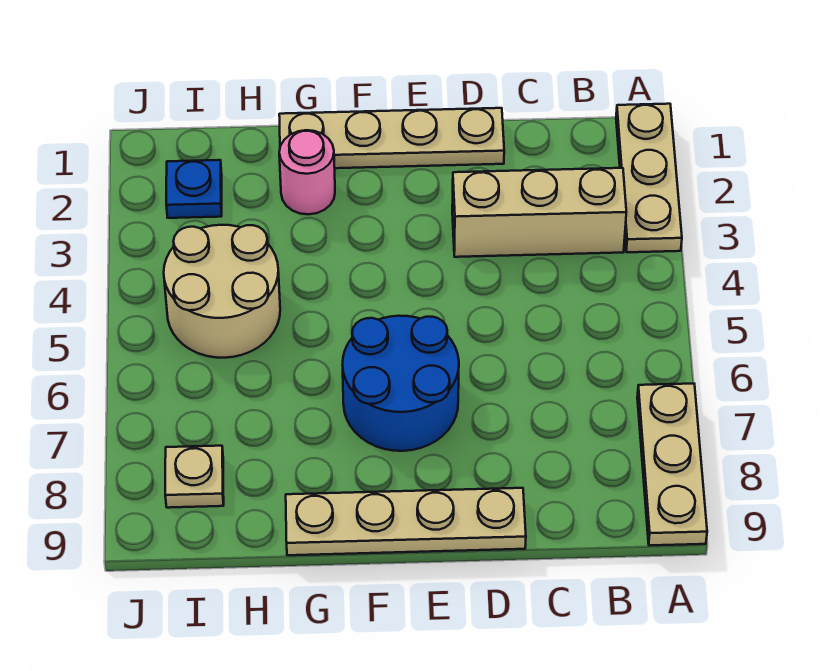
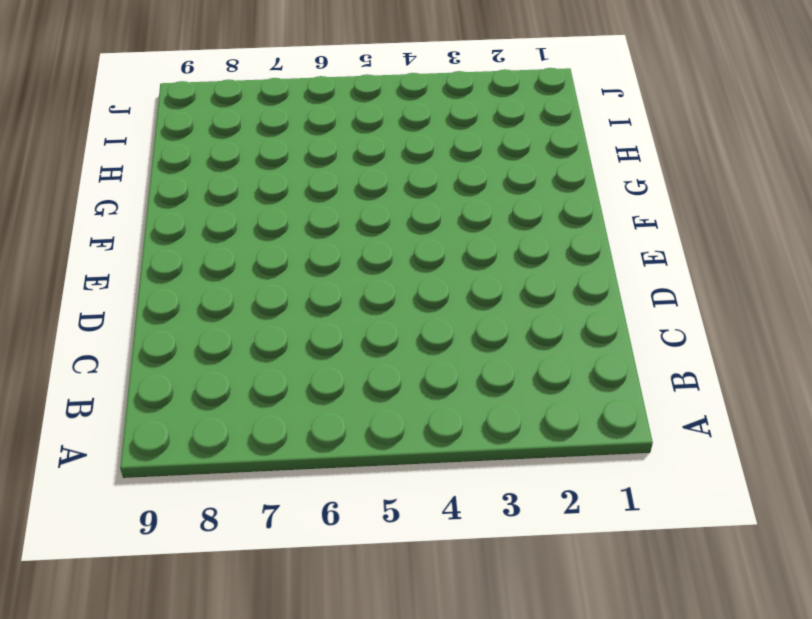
none -> tan 1x3 plate [616,104,682,252]
none -> tan 1x3 plate [637,384,707,546]

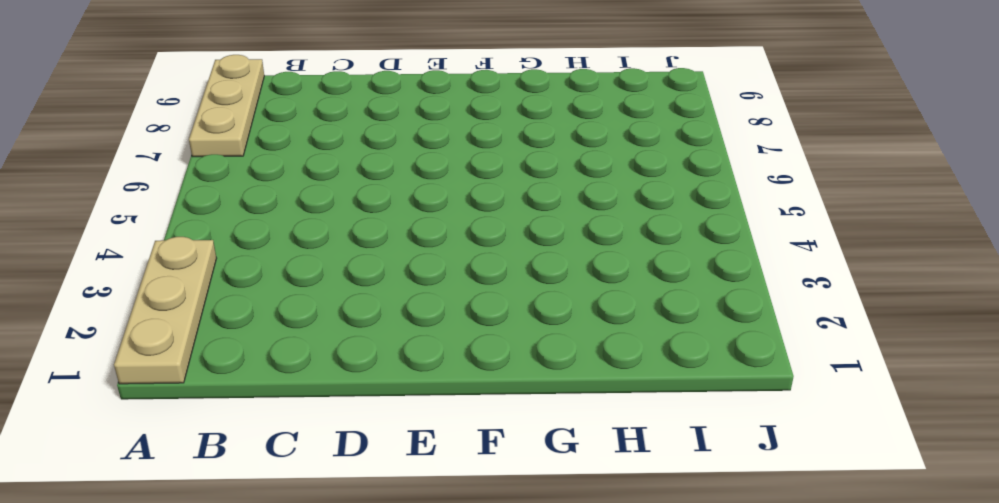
none -> tan 1x3 brick [452,168,626,257]
none -> tan 1x4 plate [279,108,504,168]

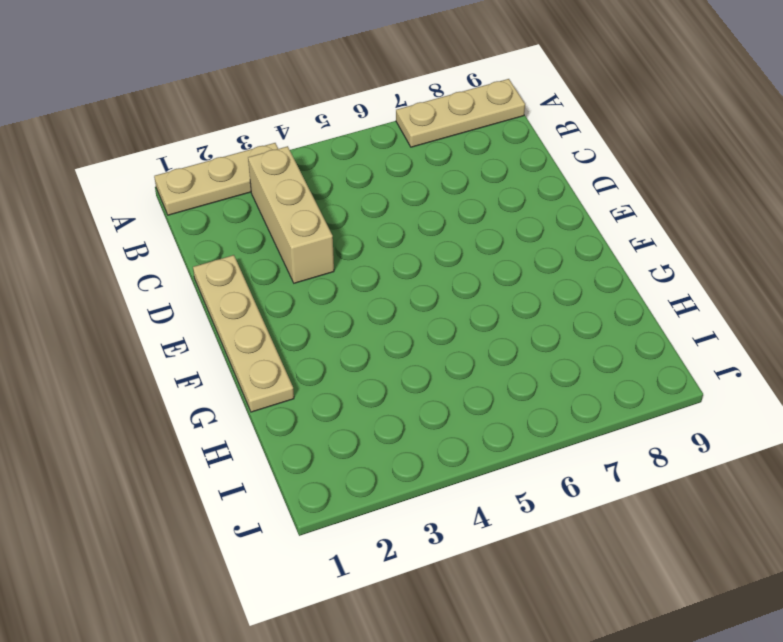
none -> tan 1x4 plate [286,488,526,555]
none -> blue 2x2 round brick [343,316,459,451]

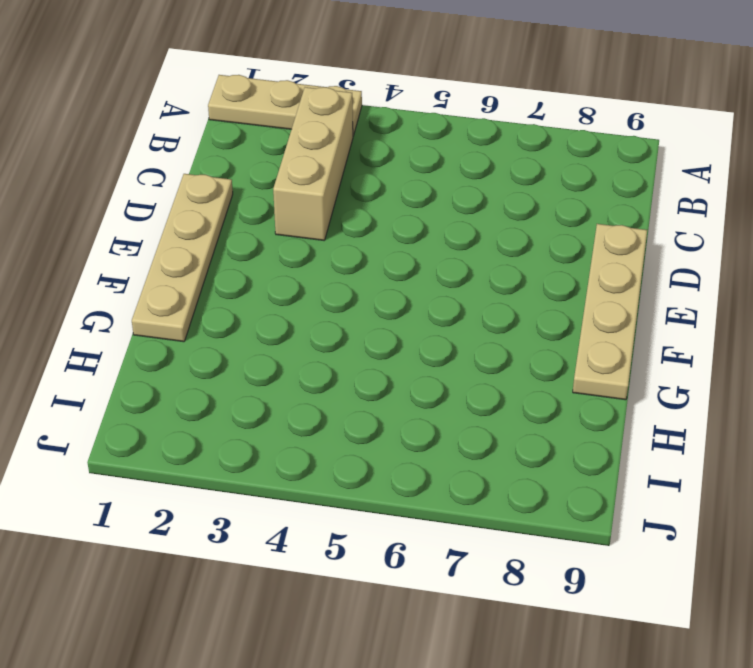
none -> tan 1x3 plate [637,384,707,546]
none -> blue 2x2 round brick [343,316,459,451]

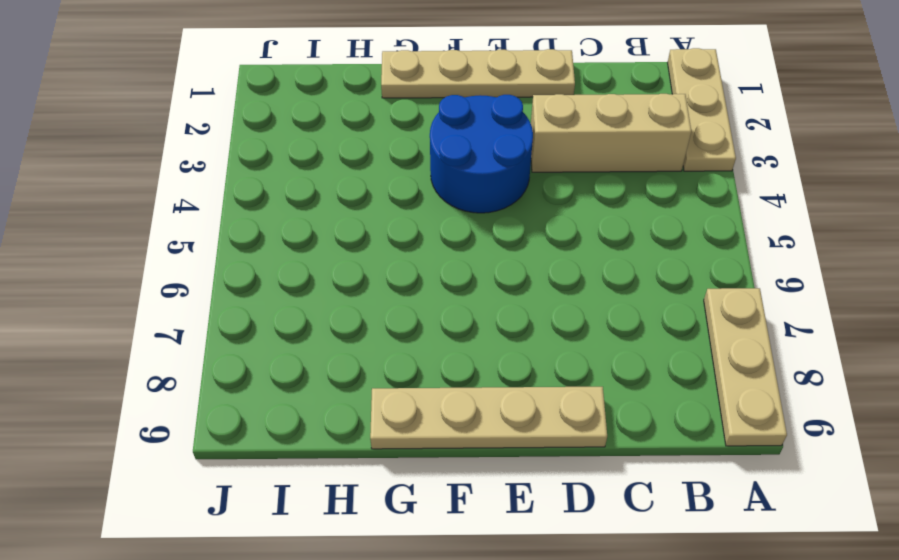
blue 2x2 round brick [430,95,533,213] -> blue 2x2 round brick moved to [343,316,459,451]
none -> pink 1x1 round brick [279,130,335,214]
none -> tan 2x2 round brick [164,225,280,358]

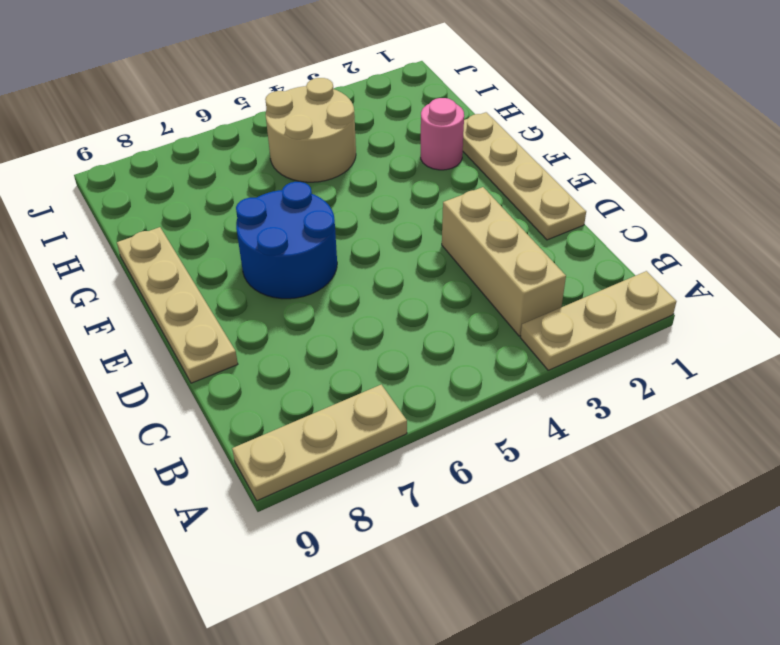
none -> blue 1x1 plate [166,160,222,218]
none -> tan 1x1 plate [165,446,224,508]

